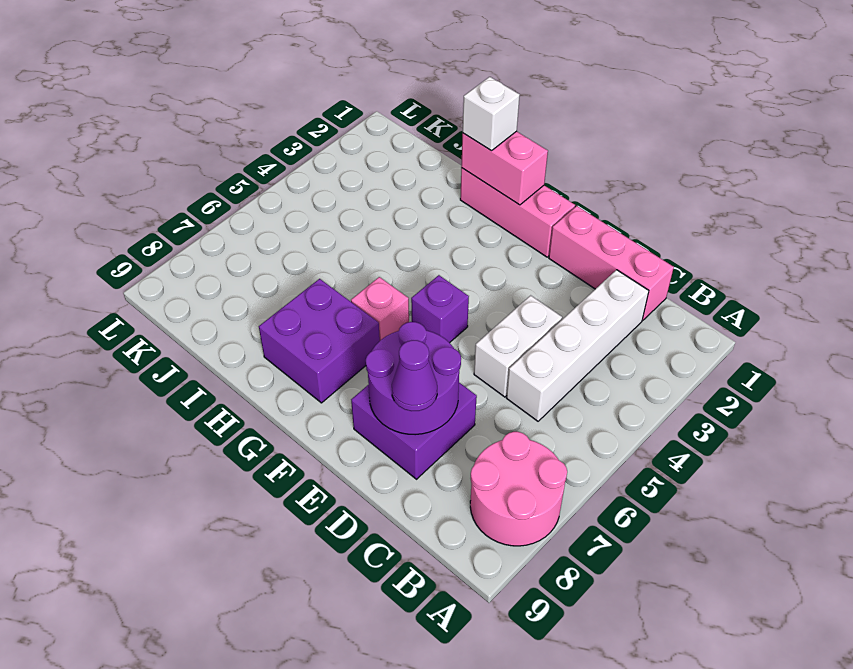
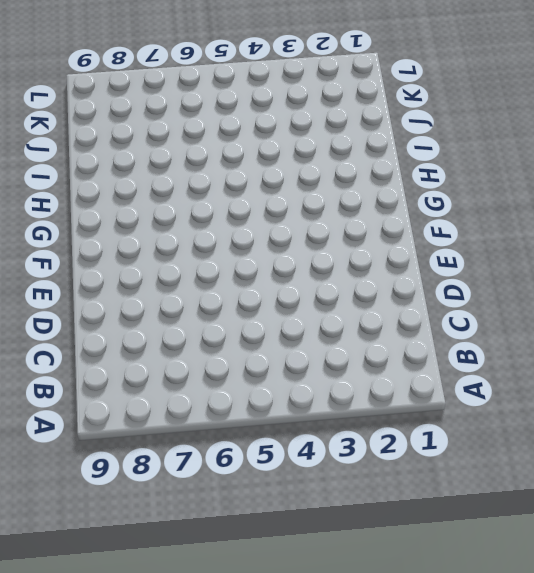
none -> pink 2x2 round brick [470,432,567,546]
none -> pink 1x3 brick [549,206,674,320]
none -> white 1x4 brick [506,270,649,421]

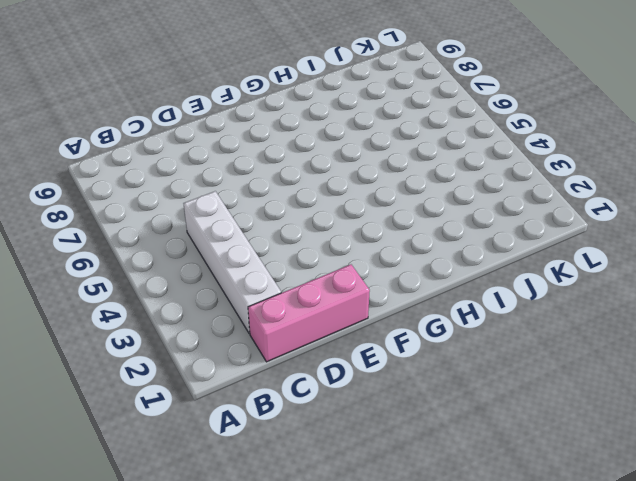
none -> pink 2x2 round brick [470,432,567,546]
none -> white 1x2 brick [474,295,562,397]
none -> purple 2x2 brick [351,383,477,479]

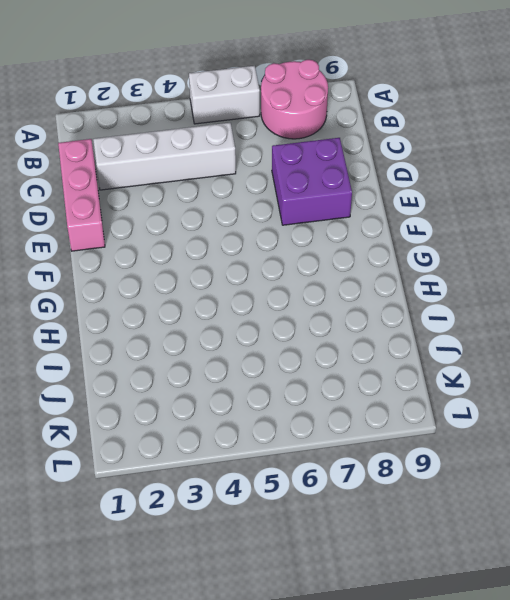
white 1x2 brick [189,66,260,124] -> white 1x2 brick moved to [474,295,562,397]
none -> pink 1x3 brick [460,168,575,257]
none -> purple 1x1 brick [411,275,469,343]
none -> pink 1x1 brick [351,277,409,340]

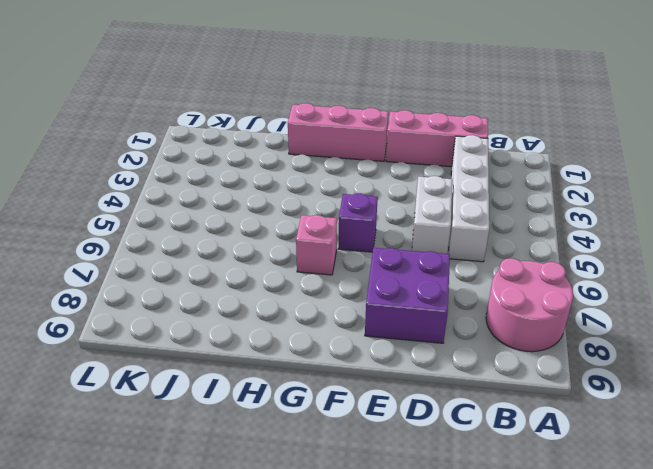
none -> purple 2x2 brick [259,279,380,403]
none -> purple 2x2 round brick [366,322,461,435]
none -> pink 1x2 brick [461,131,548,205]

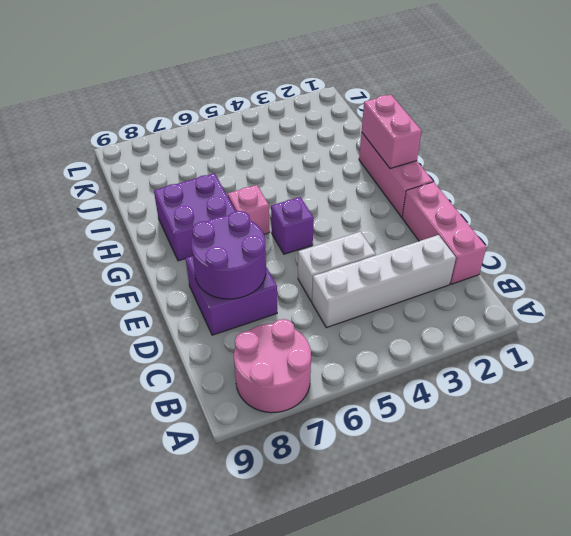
none -> purple 1x1 cone [392,340,437,411]
none -> white 1x1 brick [463,77,520,151]

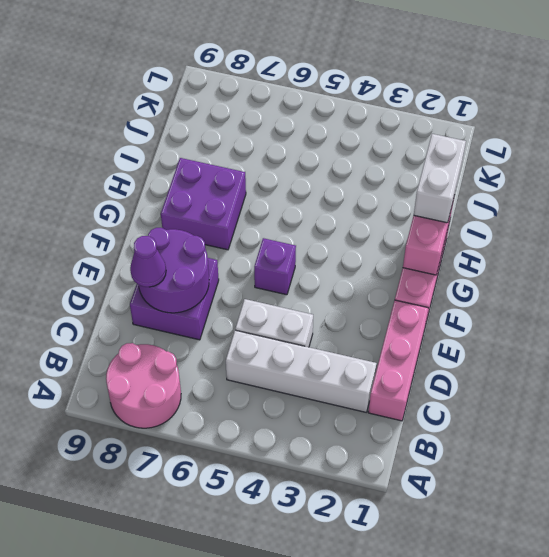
white 1x2 brick [414,134,466,223] -> white 1x1 brick [463,77,520,151]
none -> pink 1x1 brick [351,277,409,340]

